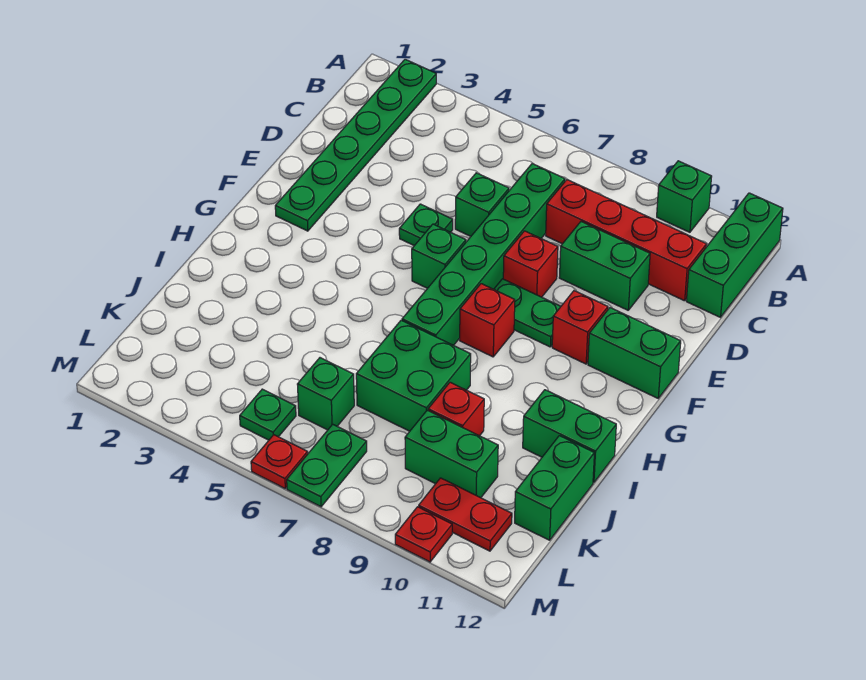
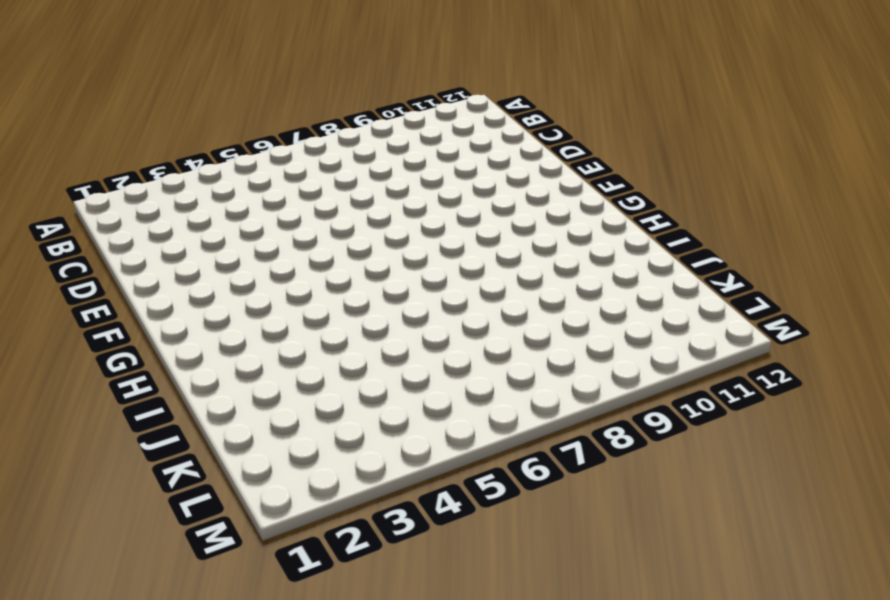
none -> green 1x6 plate [275,59,436,231]
none -> green 1x1 brick [657,161,712,232]
none -> green 1x3 brick [686,193,783,317]

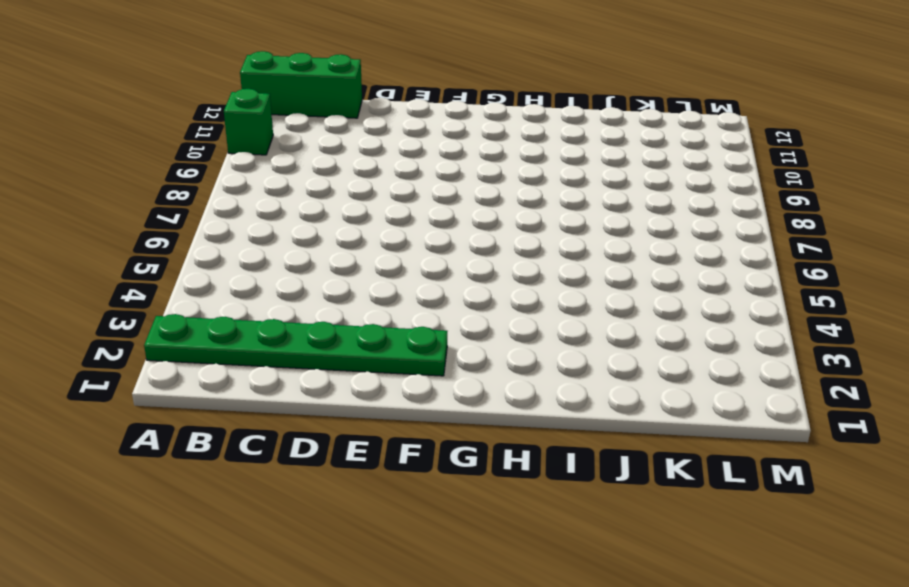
none -> green 1x6 brick [402,164,565,345]
none -> red 1x4 brick [546,180,707,301]
none -> green 1x1 brick [455,173,509,236]

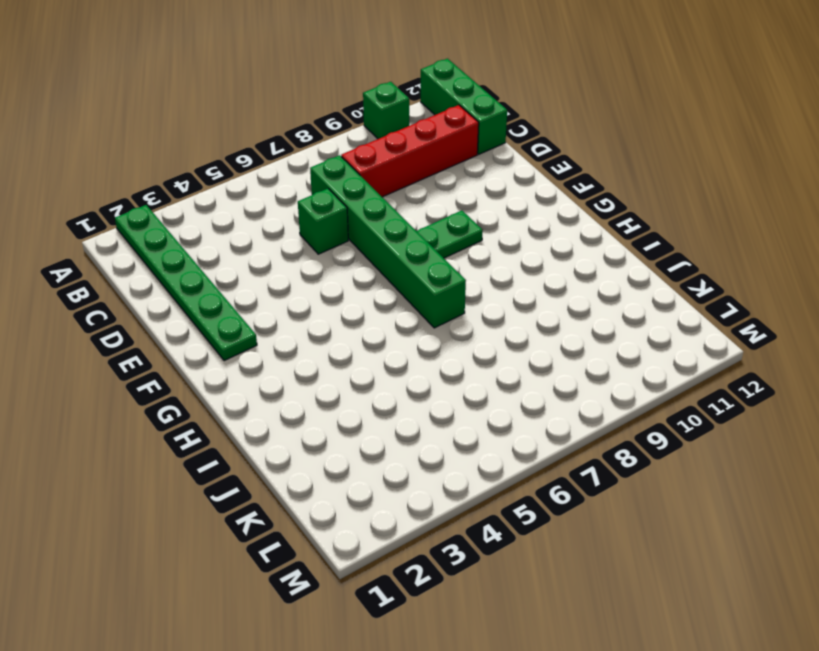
none -> green 1x2 brick [559,222,650,310]
none -> green 1x1 plate [399,204,453,246]
none -> red 1x1 brick [503,231,558,297]

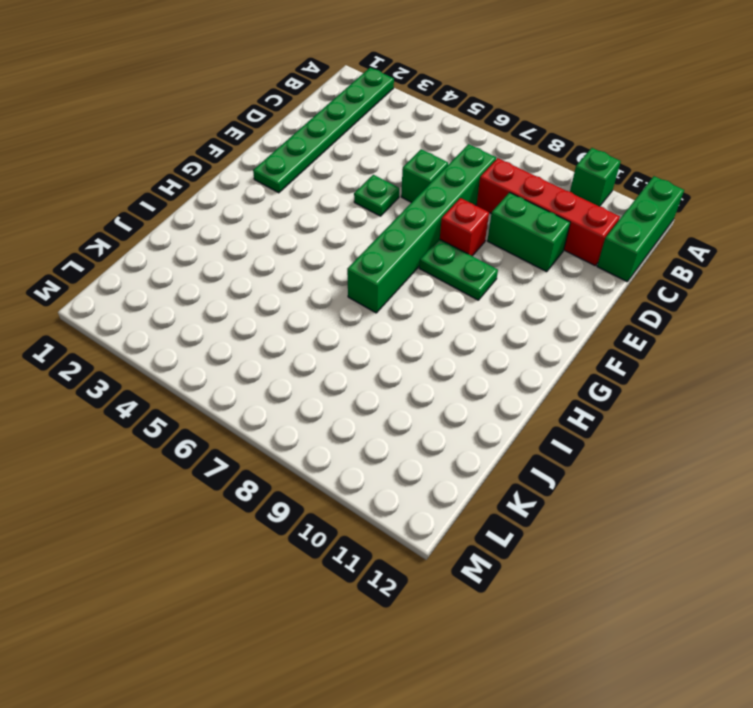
none -> green 1x1 brick [412,224,466,288]
none -> red 1x1 brick [552,291,608,364]
none -> green 1x2 brick [588,308,681,398]

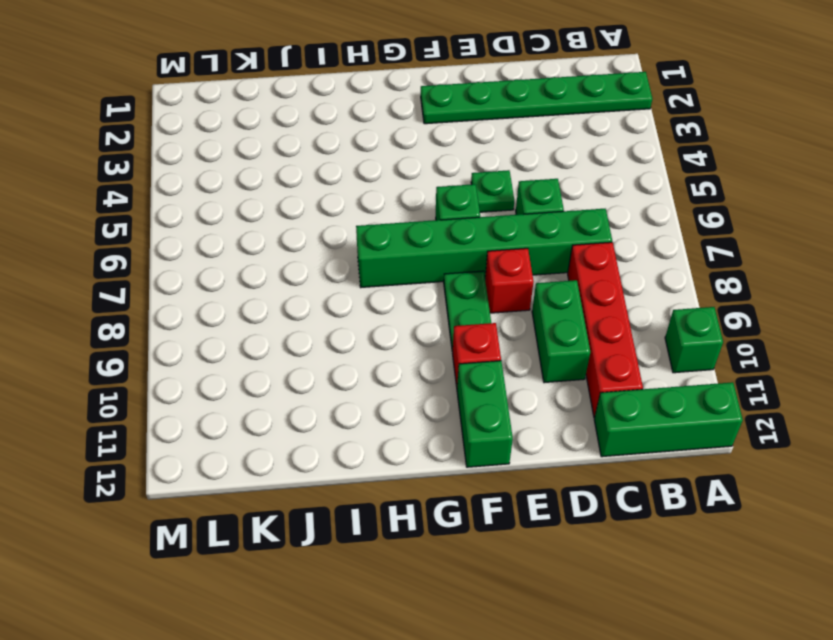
none -> red 1x1 brick [460,284,515,357]
none -> green 2x2 brick [356,320,471,431]
none -> green 1x2 brick [523,390,616,483]

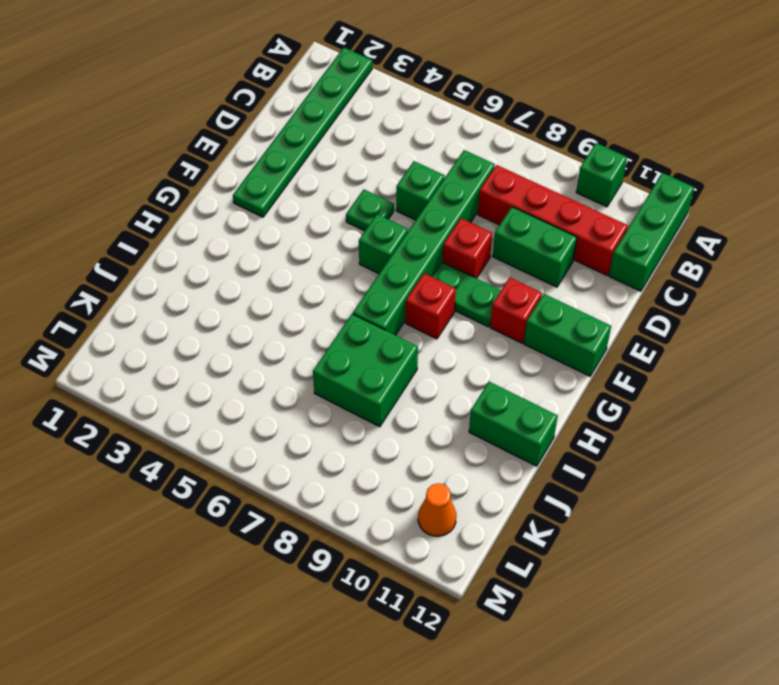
orange 1x1 cone [418,483,456,536] -> red 1x2 plate [419,478,512,551]
none -> red 1x1 brick [428,382,484,436]
none -> green 1x2 brick [515,436,594,540]
none -> green 1x1 brick [297,358,354,430]

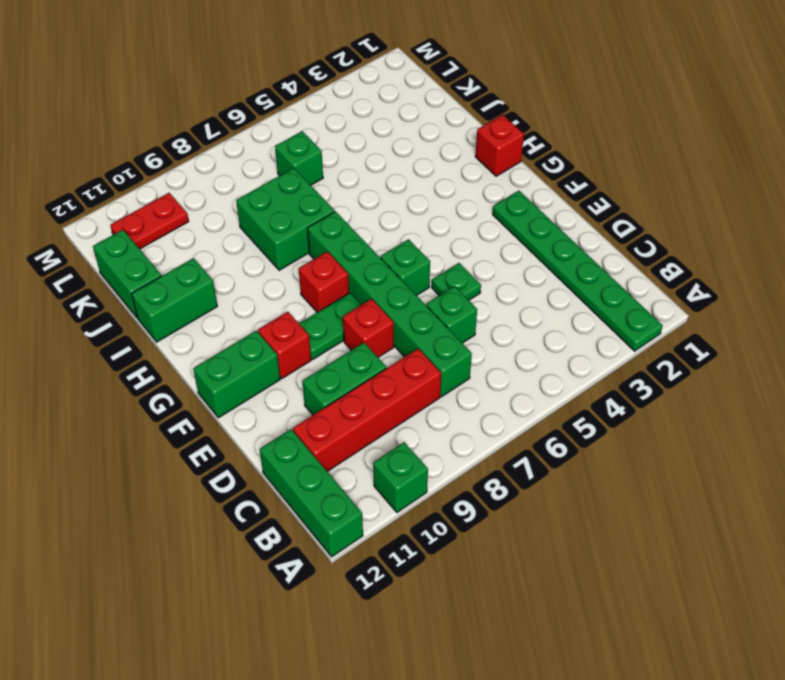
red 1x1 brick [475,115,524,176] -> red 1x1 brick moved to [428,382,484,436]
none -> green 1x2 brick [405,410,498,498]
none -> green 1x1 plate [240,389,296,440]
none -> green 1x2 plate [287,424,367,507]

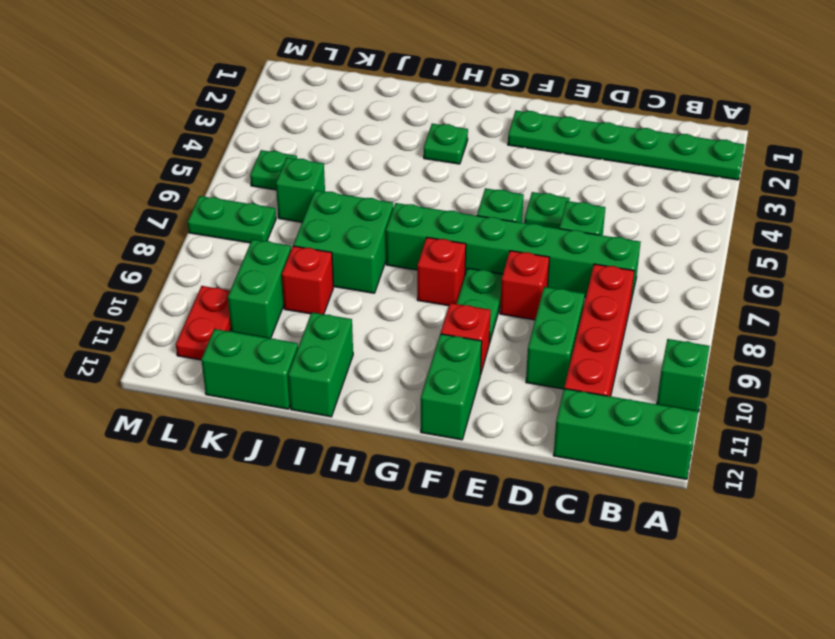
green 1x1 plate [424,124,468,164] -> none
none -> red 1x1 plate [251,435,308,488]
none -> red 1x1 plate [395,507,452,562]

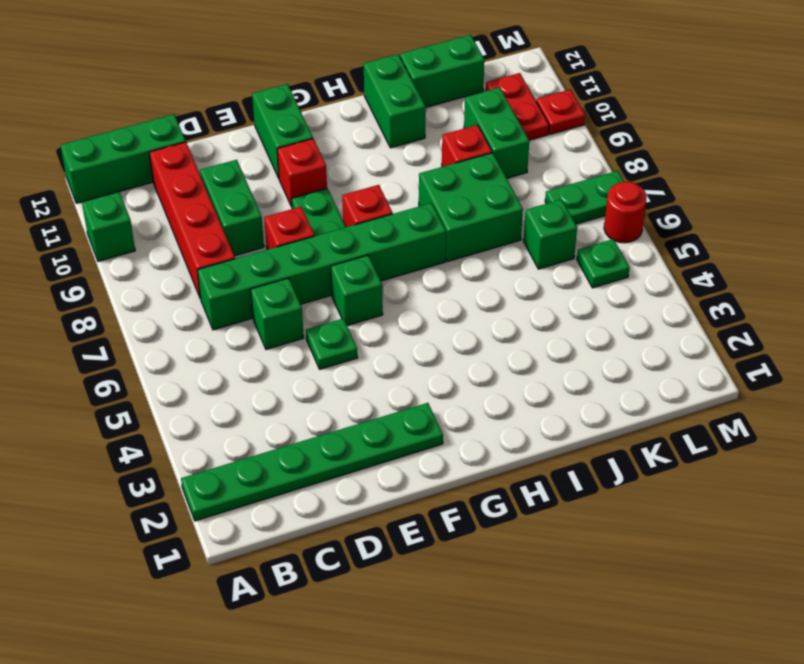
red 1x1 round brick [604,182,647,243] -> red 1x1 plate [251,435,308,488]

